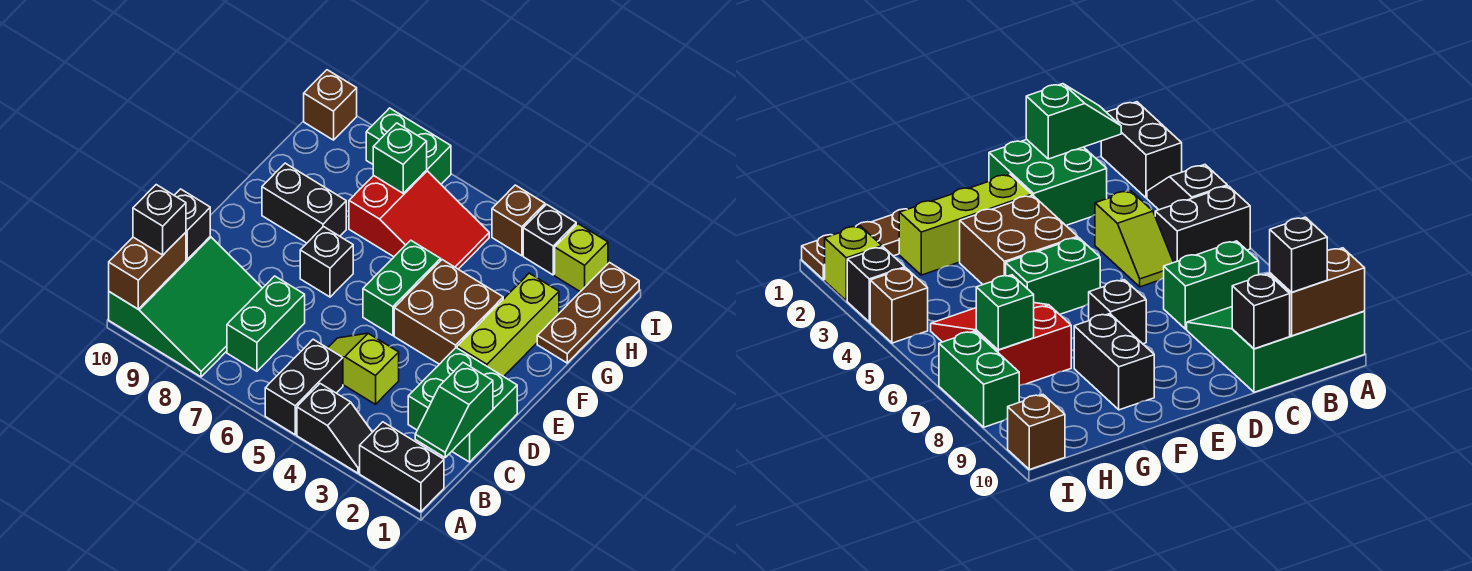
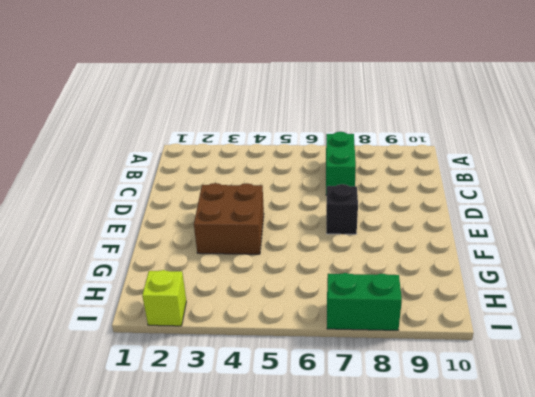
none -> black 1x2 brick [360,422,444,512]
none -> black 1x2 slope [297,384,372,473]
none -> black 1x2 brick [265,339,343,434]

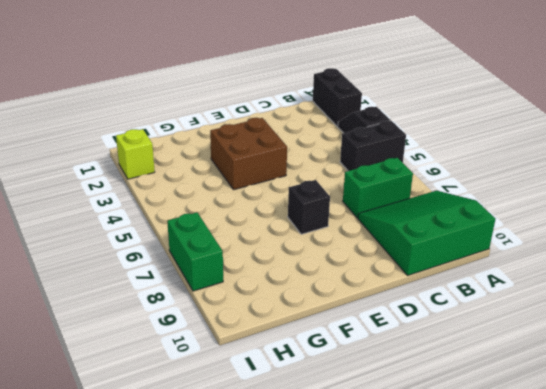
none -> green 2x2 brick [408,348,517,462]
none -> lime 1x2 slope [328,333,399,404]
none -> lime 1x3 brick [457,273,559,377]

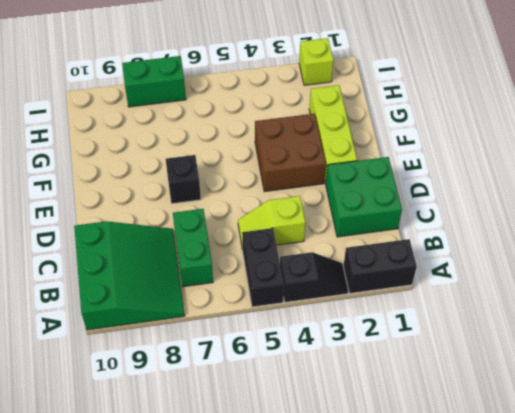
none -> green 1x2 brick [363,240,441,336]
none -> black 1x2 brick [262,163,346,243]
none -> brown 1x3 plate [537,263,639,363]

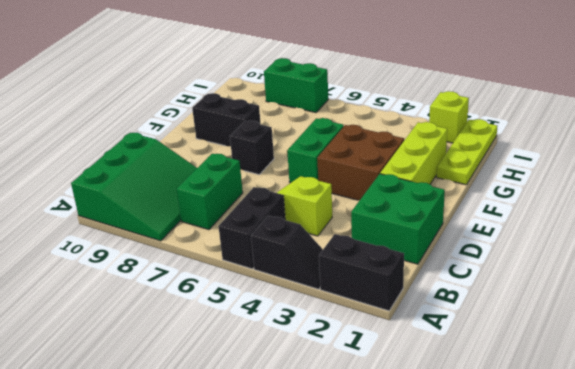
lime 1x3 plate [436,119,497,185] -> brown 1x3 plate [537,263,639,363]
none -> red 2x3 slope [349,170,489,269]
none -> black 1x1 brick [523,204,576,275]
none -> brown 1x1 brick [492,185,545,256]

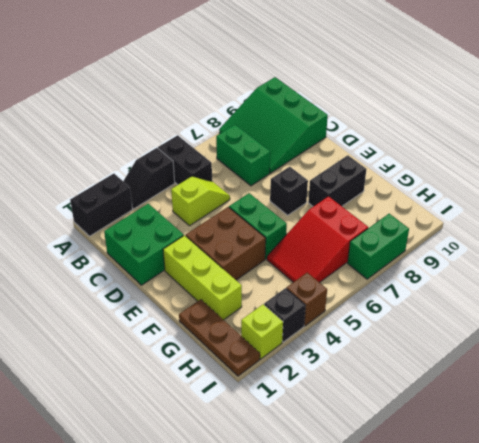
none -> brown 1x1 brick [304,70,357,140]
none -> brown 1x2 brick [109,232,186,309]
none -> green 1x2 slope [415,363,493,457]

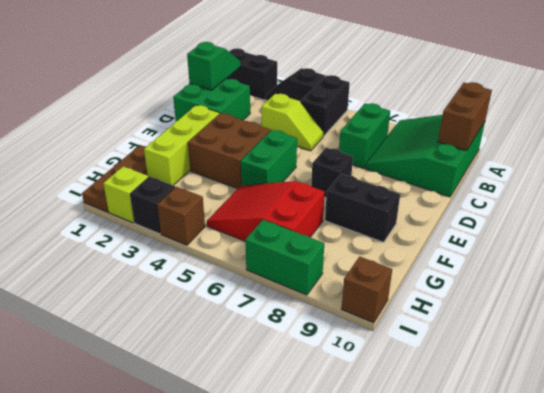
none -> black 1x1 brick [174,189,210,259]
none -> green 1x1 brick [373,123,427,193]
none -> black 1x1 brick [133,185,186,255]

